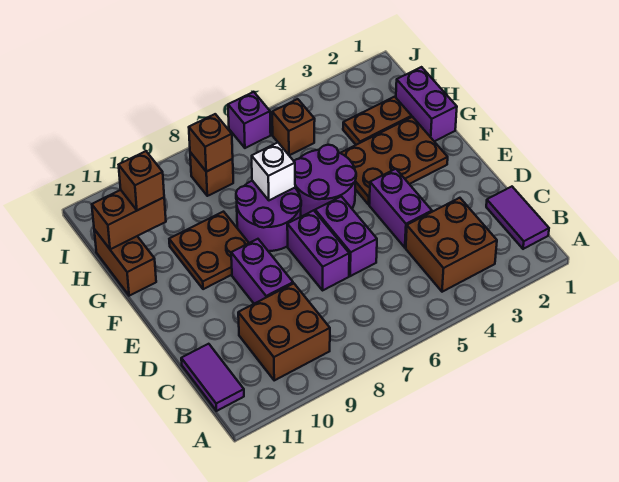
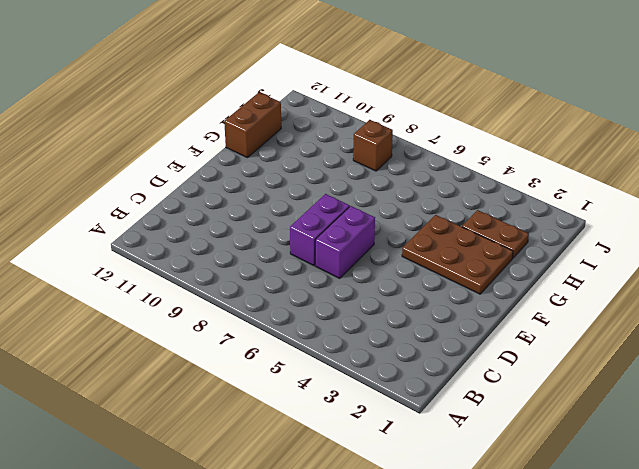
none -> purple 1x2 tile [486,187,549,249]
none -> brown 2x2 brick [406,198,497,292]
none -> brown 2x2 brick [238,283,330,380]

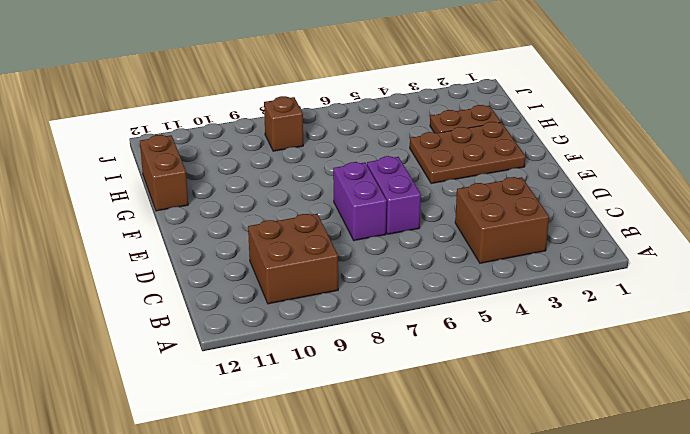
none -> purple 1x2 tile [486,187,549,249]
none -> purple 1x2 tile [181,344,244,411]
none -> purple 1x2 brick [369,169,432,248]

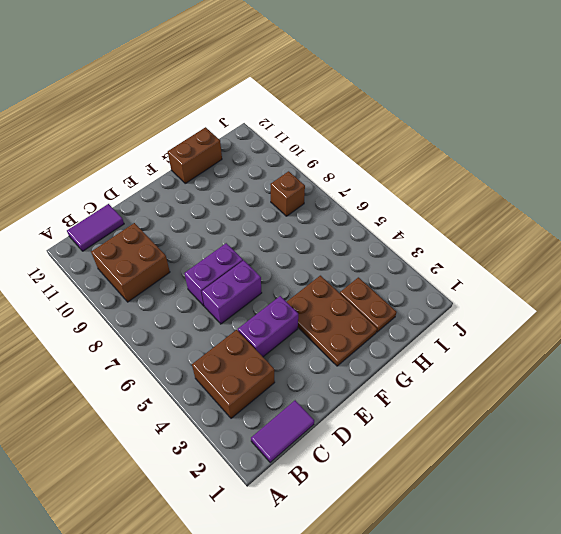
none -> purple 1x2 brick [231,239,293,304]
none -> purple 2x2 round brick [294,145,356,216]
none -> purple 2x2 round brick [236,181,301,251]

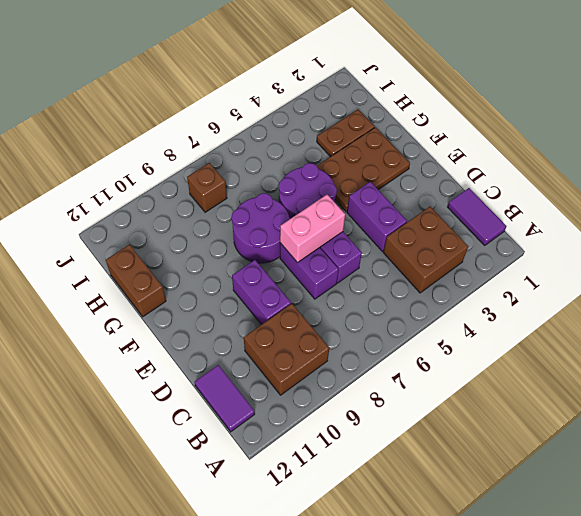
pink 1x2 brick [280,195,345,263] -> none
none -> brown 2x2 plate [169,212,249,289]
none -> purple 1x2 brick [396,67,457,141]
none -> brown 1x1 brick [272,99,315,155]

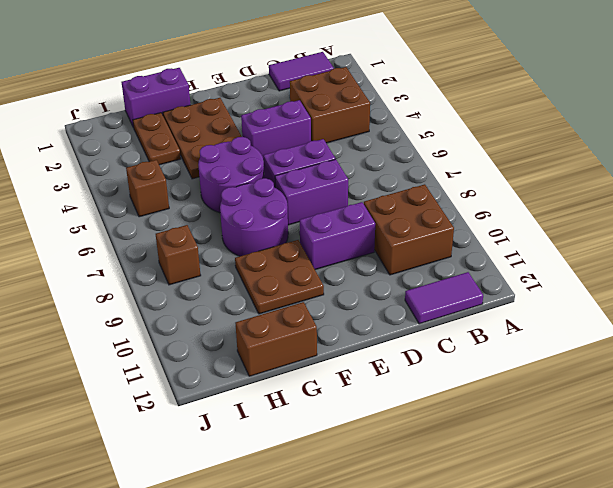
none -> purple 1x1 brick [228,92,271,148]
none -> white 1x1 brick [252,143,295,200]
none -> brown 1x2 brick [92,190,166,249]

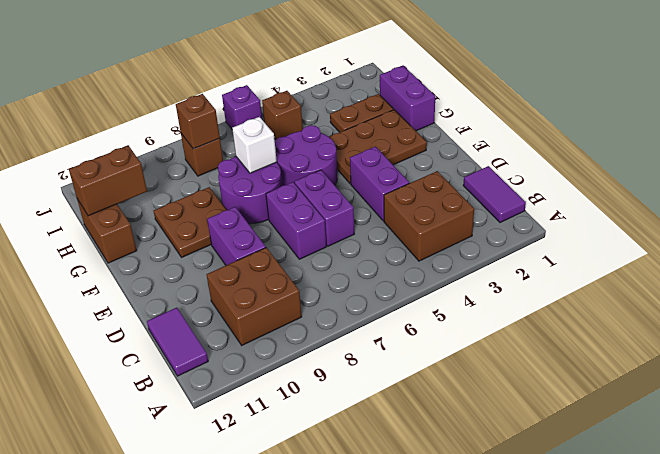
none -> brown 1x1 brick [119,151,164,210]

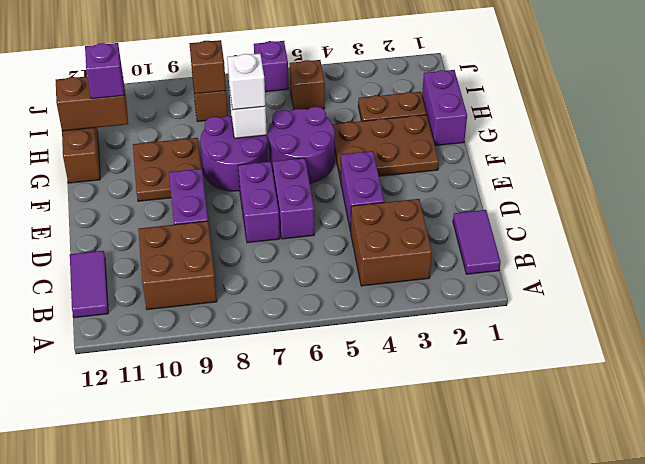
white 1x1 brick [227,54,265,110] -> none
purple 1x1 brick [85,43,124,99] -> brown 1x1 brick [119,151,164,210]

